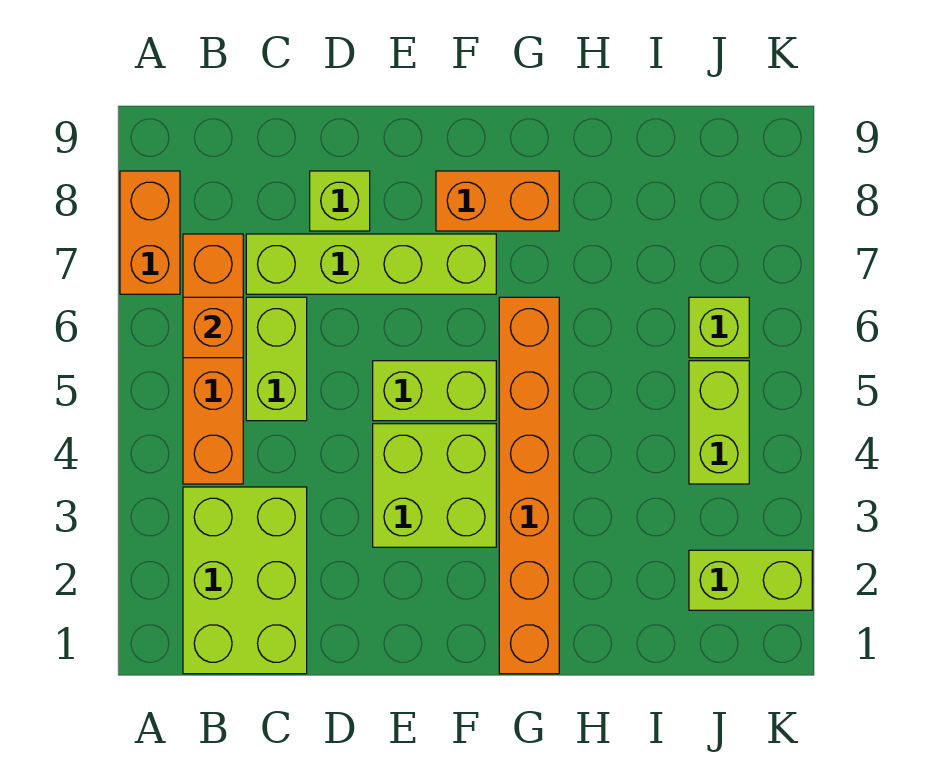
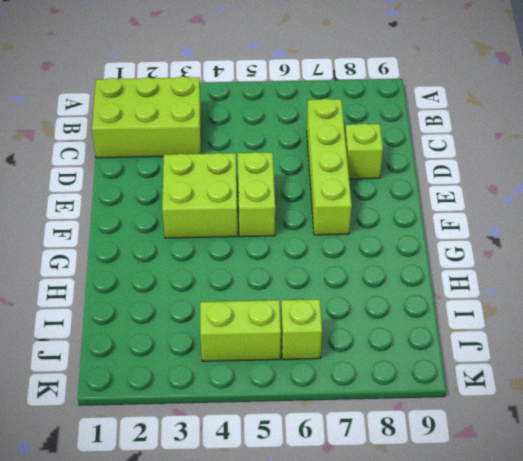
none -> orange 1x2 brick [120,171,180,294]
none -> orange 1x4 brick [183,234,243,484]
none -> lime 1x2 brick [246,297,307,421]

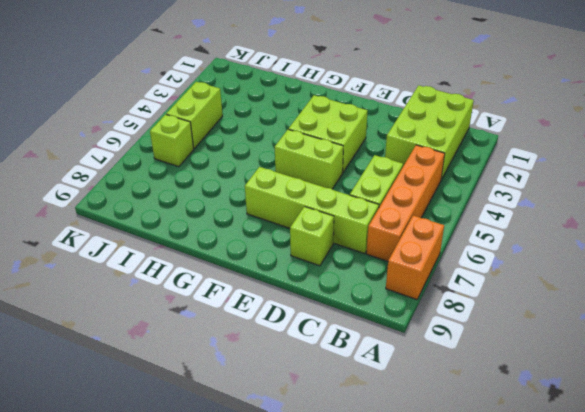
none -> orange 1x2 brick [436,171,559,231]
none -> orange 1x6 brick [499,297,559,674]
none -> lime 1x2 brick [689,550,812,610]

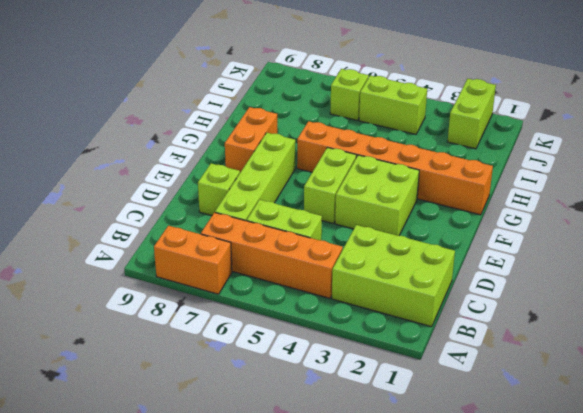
none -> orange 1x1 brick [183,297,243,358]

